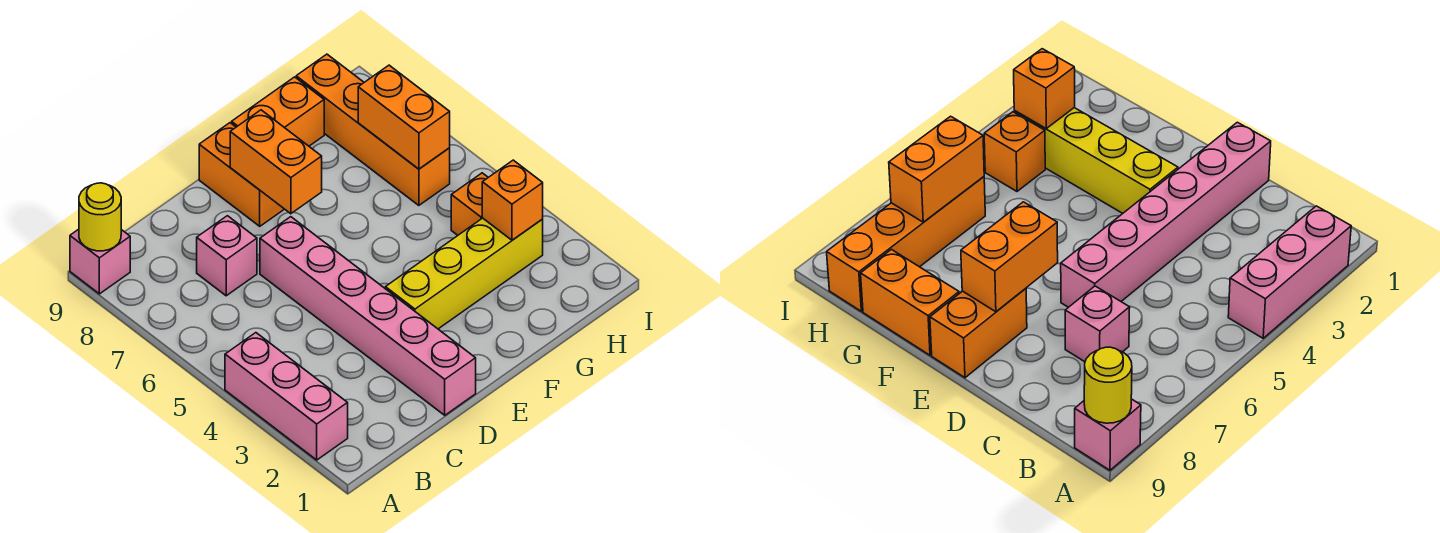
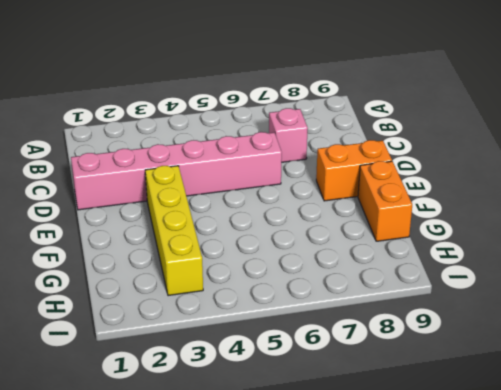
none -> pink 1x3 brick [225,333,348,460]
none -> pink 1x1 brick [70,229,130,294]
none -> orange 1x1 brick [451,173,488,235]

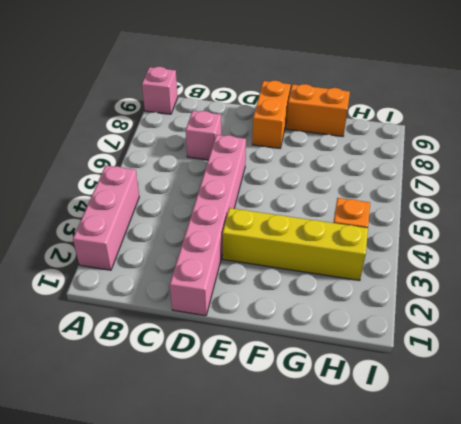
none -> orange 1x4 brick [296,54,450,205]
none -> yellow 1x1 round brick [79,183,121,251]
none -> orange 1x2 brick [230,110,322,214]

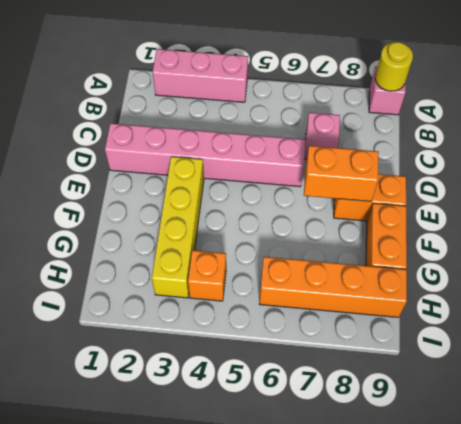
none -> orange 1x1 brick [482,160,543,240]
none -> orange 1x2 brick [358,65,450,169]

